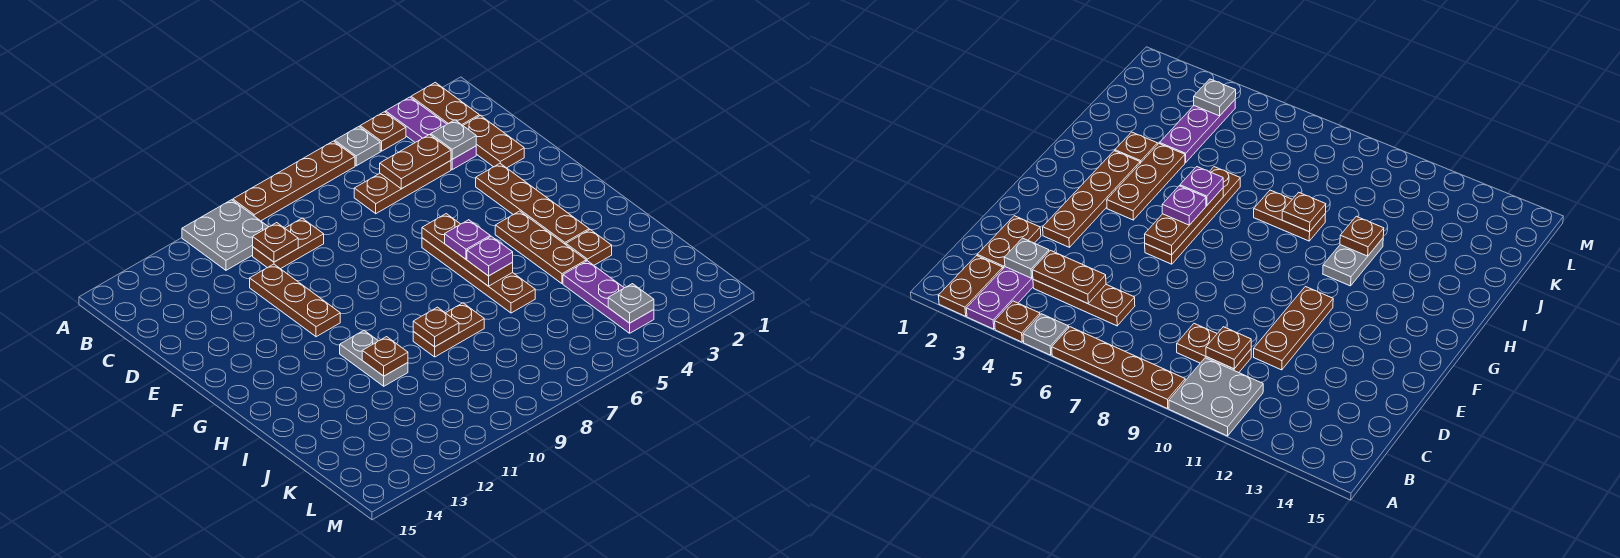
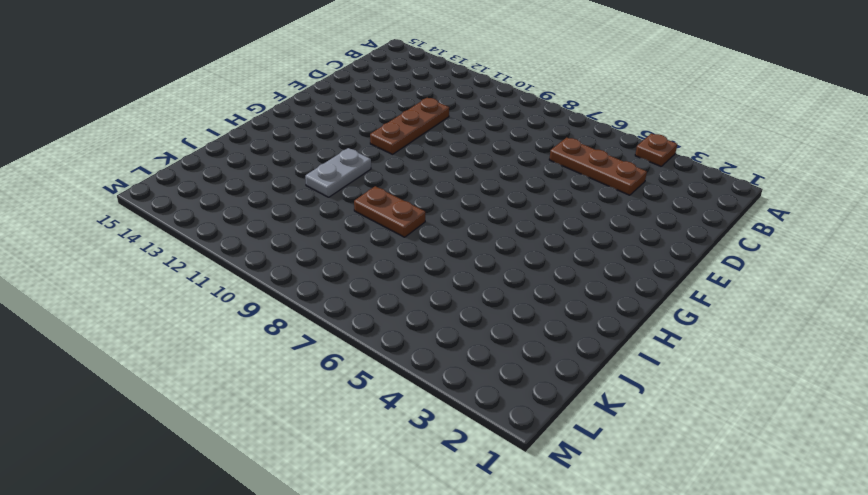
none -> brown 1x2 plate [411,82,479,125]
none -> purple 1x3 plate [386,97,476,170]
none -> grey 1x1 plate [335,127,380,166]

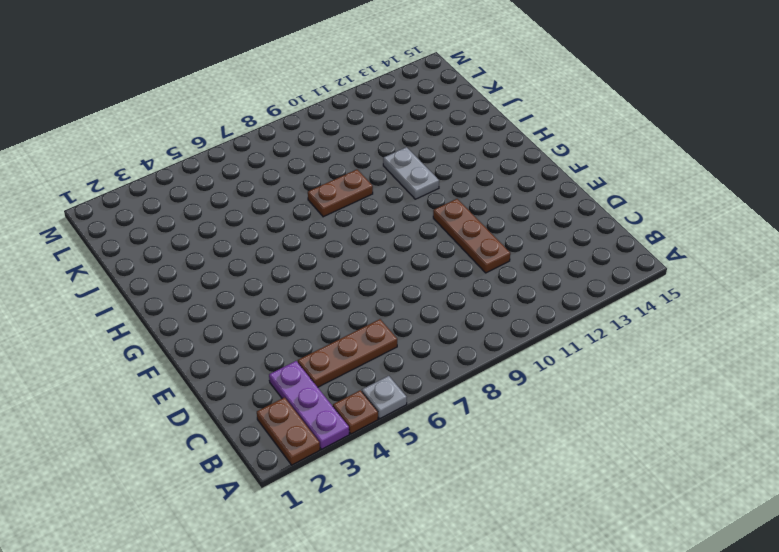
none -> brown 1x4 plate [233,141,355,221]
none -> grey 2x2 plate [182,200,268,270]
none -> brown 1x2 plate [463,115,524,168]

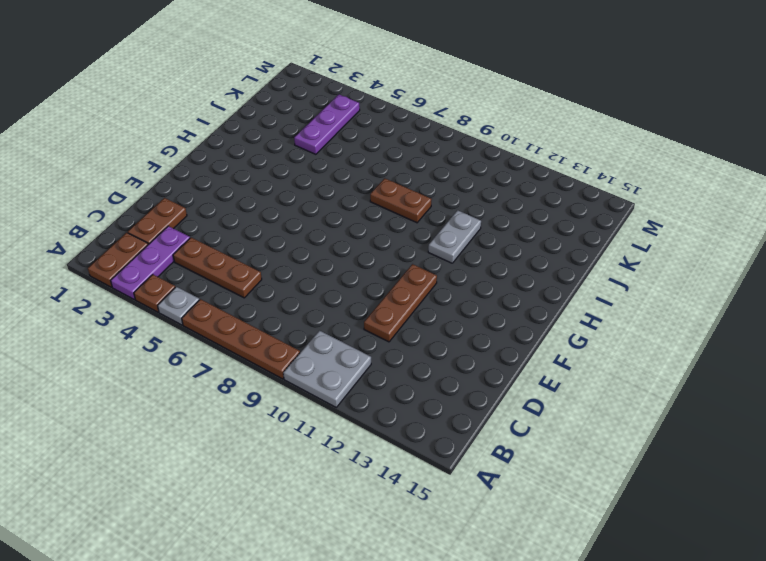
none -> brown 1x2 plate [253,218,324,269]
none -> brown 1x4 plate [476,164,589,245]
none -> brown 1x4 plate [422,238,535,313]

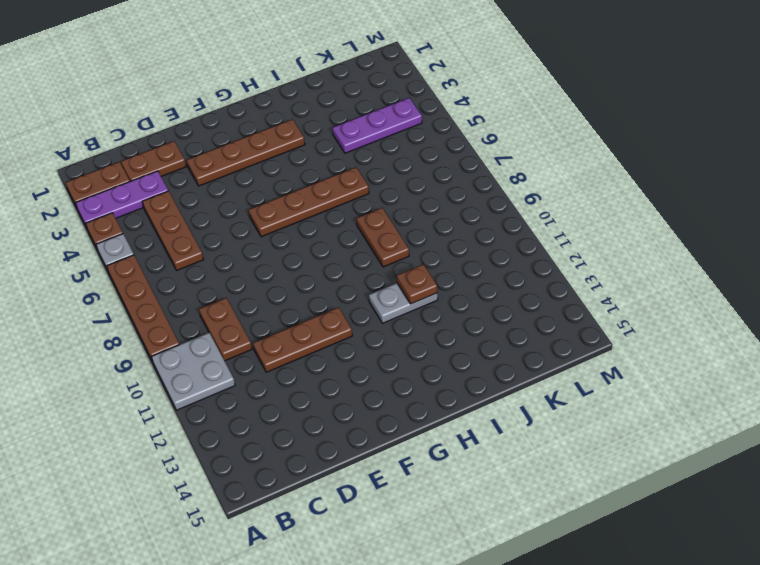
none -> brown 1x3 plate [495,211,586,284]
none -> brown 1x1 plate [566,230,612,265]
none -> grey 1x1 plate [431,120,476,159]

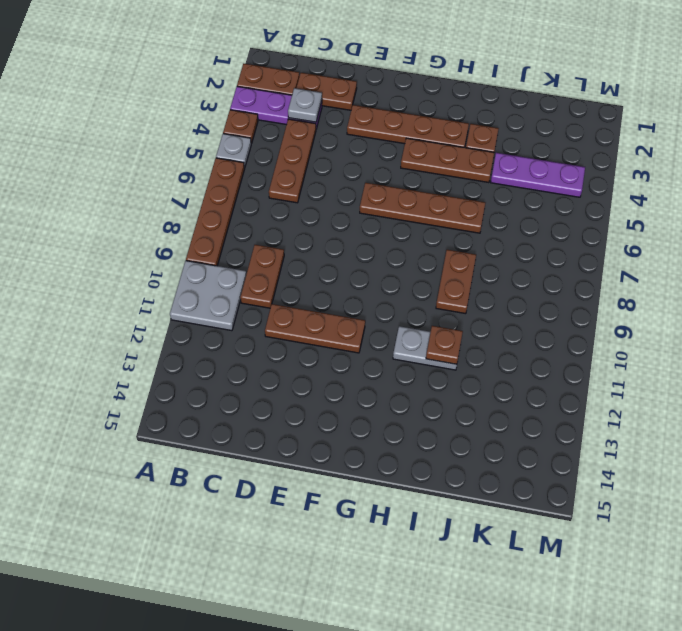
none -> brown 1x2 plate [380,135,451,189]
none -> brown 1x1 plate [253,223,298,262]
none -> brown 1x3 plate [422,214,513,286]

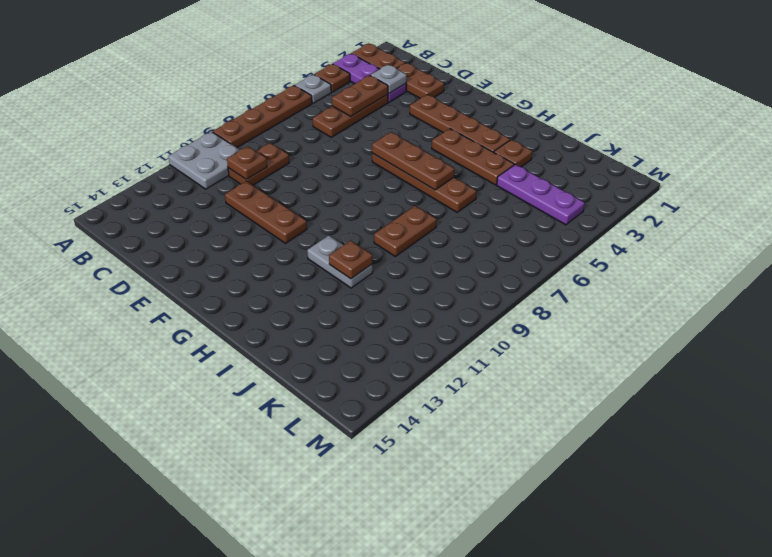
none -> brown 1x1 plate [413,307,459,347]
none -> grey 1x1 plate [608,284,654,323]
none -> purple 1x1 plate [445,220,490,259]

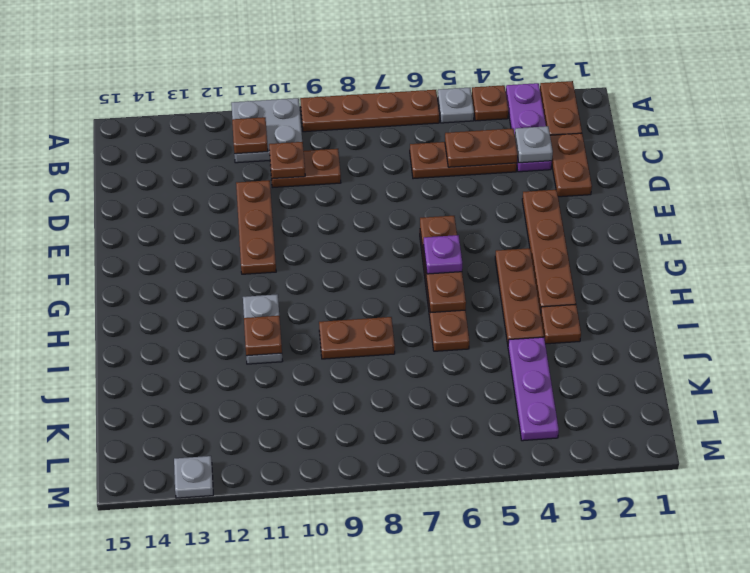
brown 1x1 plate [232,117,268,154] -> brown 1x1 plate moved to [413,307,459,347]
grey 1x1 plate [174,456,213,498] -> grey 1x1 plate moved to [608,284,654,323]
none -> purple 1x1 plate [467,236,513,276]

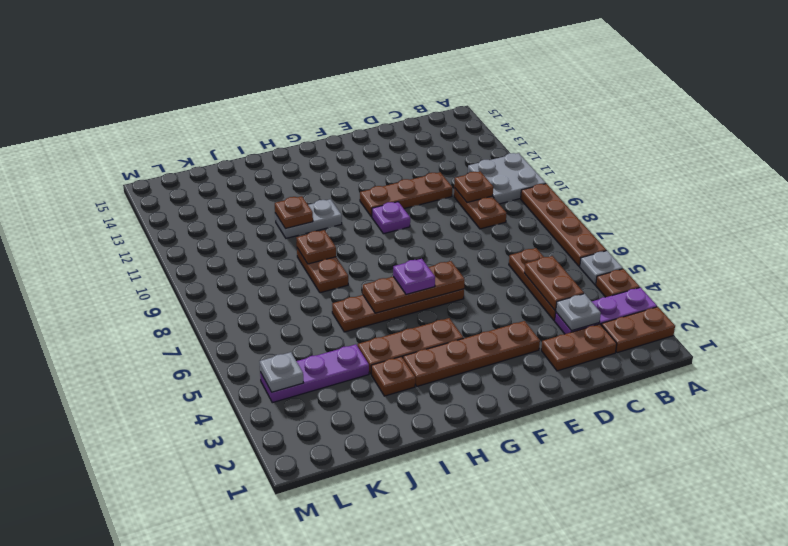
purple 1x1 plate [372,202,410,234] -> purple 1x1 plate moved to [467,236,513,276]

